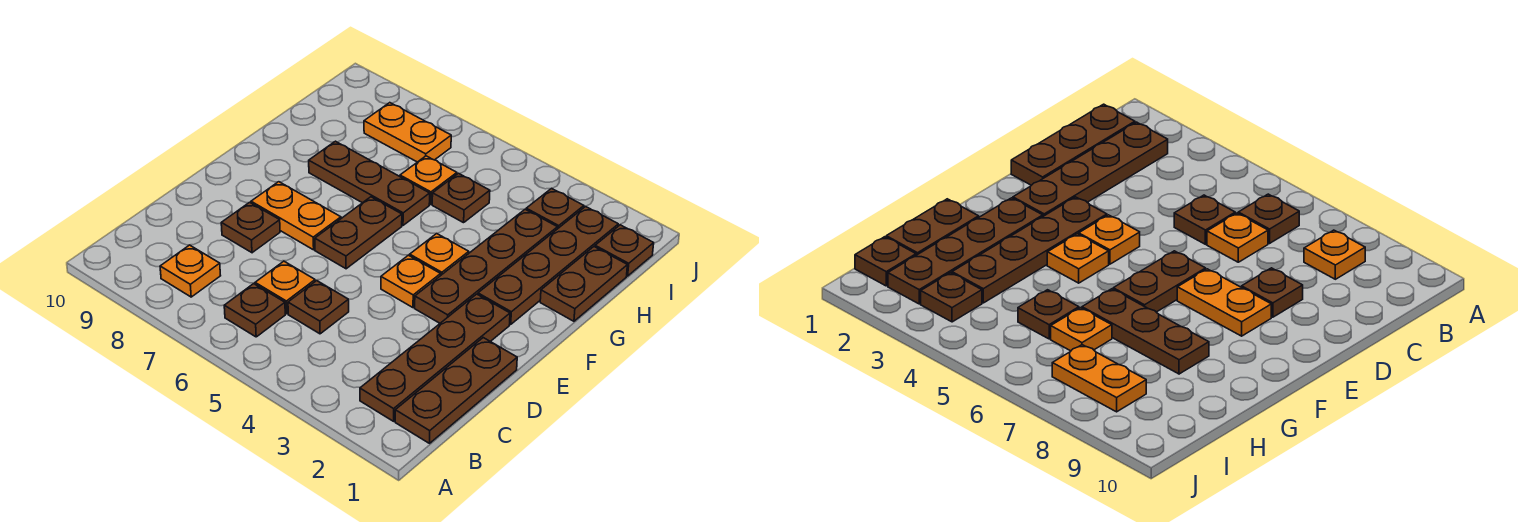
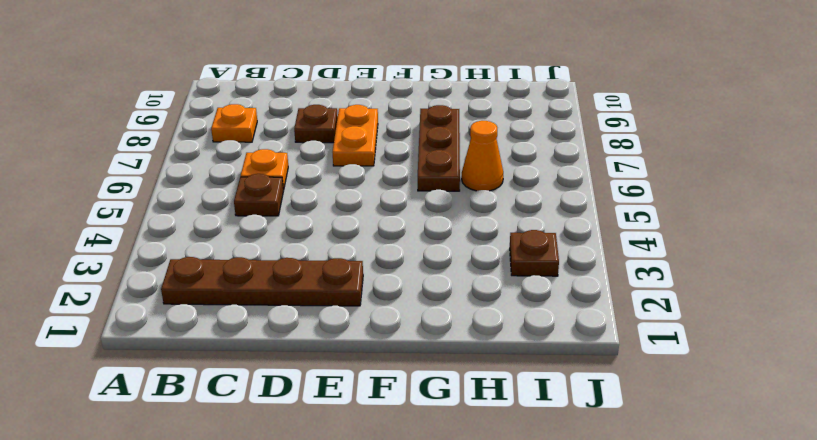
orange 1x1 cone [462,121,503,191] -> orange 1x1 plate [400,156,457,204]
none -> brown 1x3 plate [395,338,517,443]
none -> brown 1x1 plate [224,284,285,337]
none -> brown 1x4 plate [415,209,557,323]

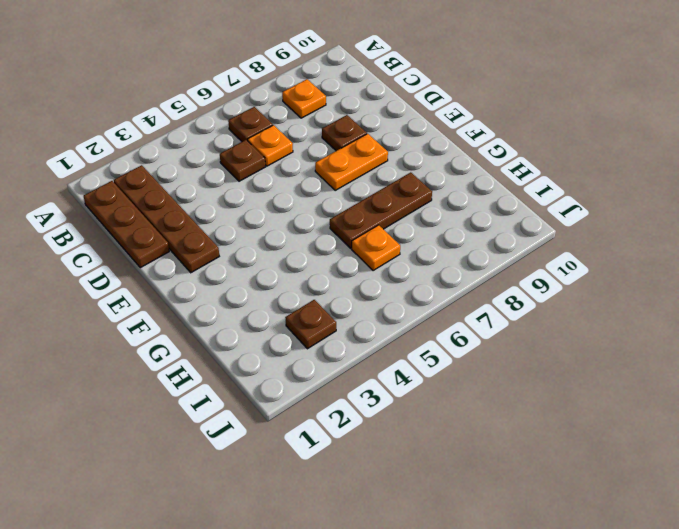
none -> brown 1x4 plate [415,209,557,323]
none -> orange 1x1 plate [381,255,441,308]
none -> brown 1x2 plate [315,197,402,269]

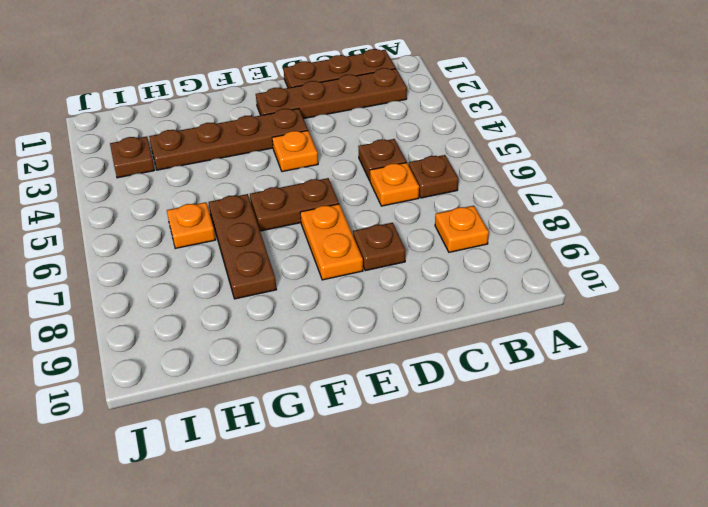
none -> brown 1x4 plate [478,206,618,324]
none -> orange 1x1 plate [410,234,469,275]
none -> brown 1x2 plate [540,247,627,321]

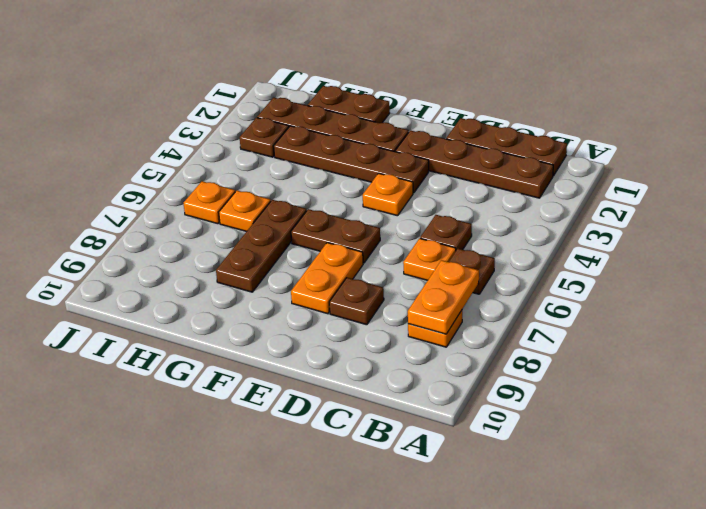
orange 1x2 plate [408,260,479,334] -> orange 1x2 plate moved to [364,103,451,162]
orange 1x1 plate [184,181,235,224] -> orange 1x1 plate moved to [410,234,469,275]
none -> brown 1x1 plate [432,173,490,223]
none -> brown 1x1 plate [595,225,654,276]

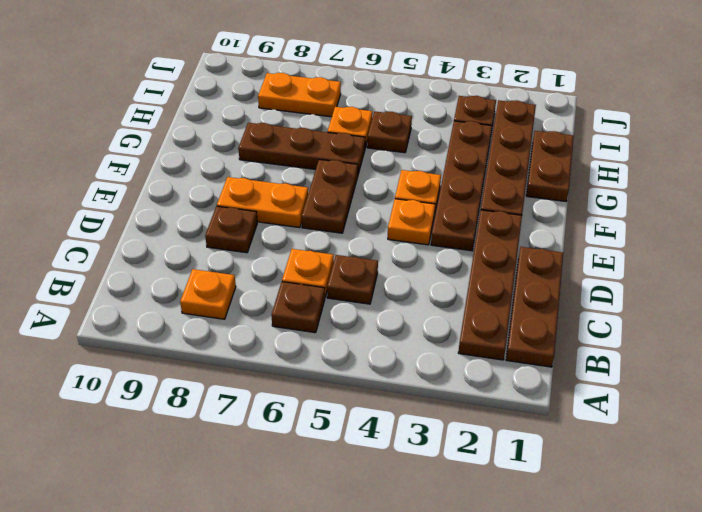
none -> brown 1x1 plate [595,225,654,276]

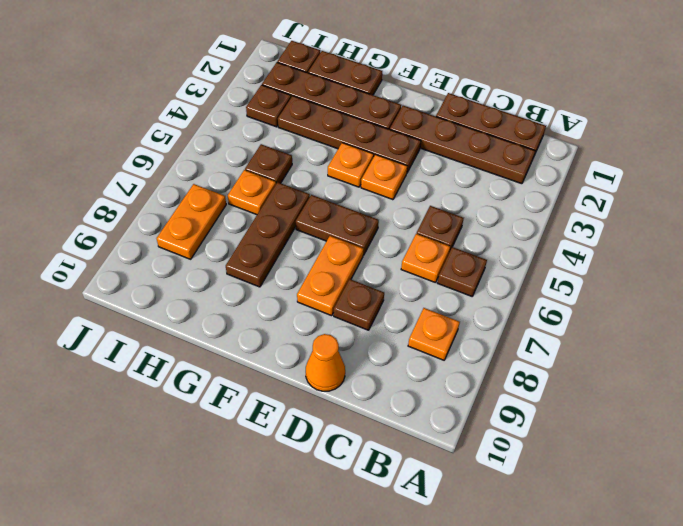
orange 1x1 cone [306,334,345,391] -> none

